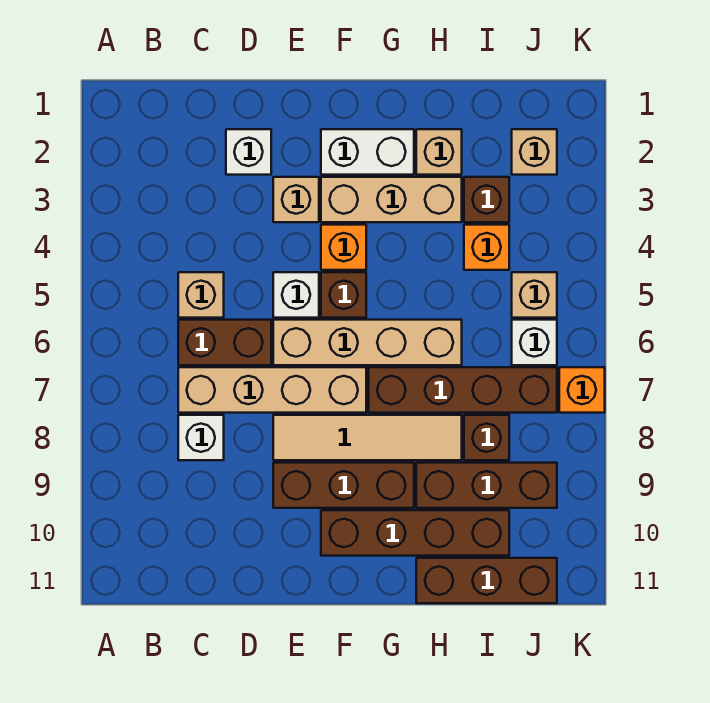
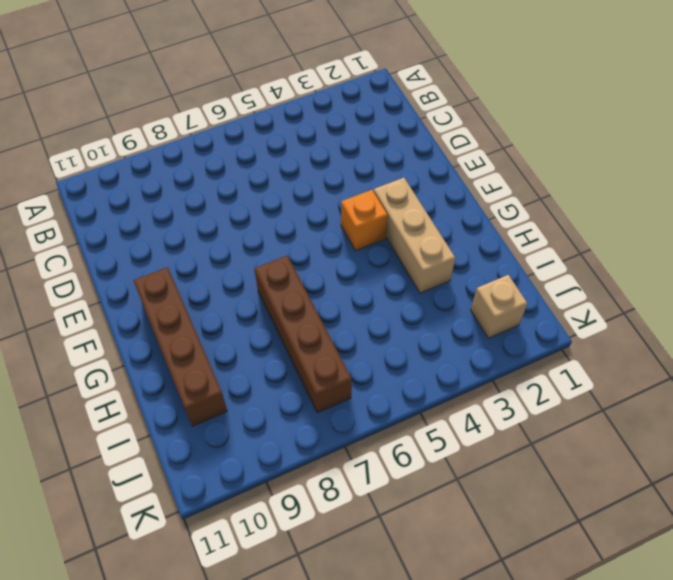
none -> tan 1x1 brick [178,272,224,318]
none -> brown 1x2 brick [178,320,271,365]
none -> tan 1x4 brick [178,367,366,413]

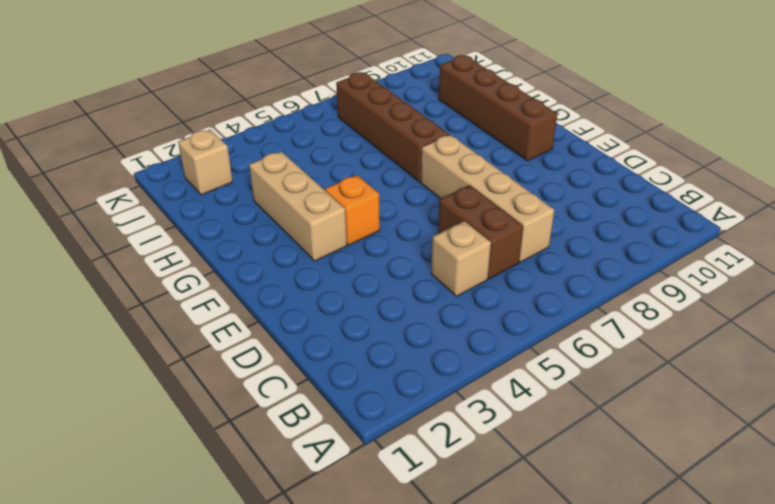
none -> white 1x1 brick [178,415,224,460]
none -> white 1x1 brick [226,129,271,175]
none -> tan 1x1 brick [273,177,319,222]

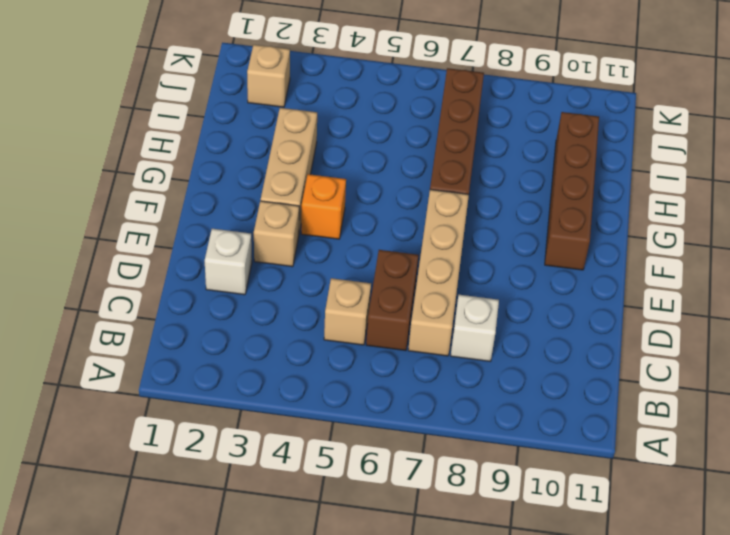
none -> white 1x1 brick [273,272,319,318]
none -> tan 1x4 brick [273,320,462,365]
none -> tan 1x4 tile [273,415,462,460]

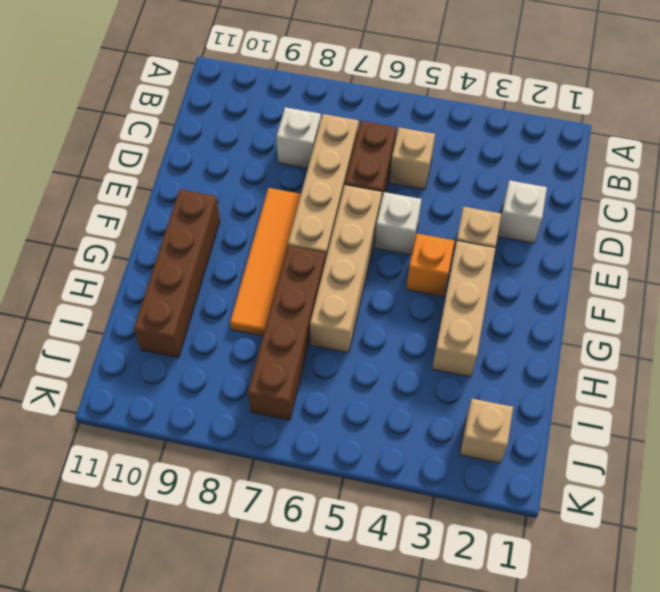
orange 1x4 tile [230,188,301,336] -> tan 1x4 tile [273,415,462,460]
none -> brown 1x3 brick [273,463,414,508]
none -> white 1x2 brick [321,129,414,175]
none -> brown 1x1 brick [321,272,366,318]

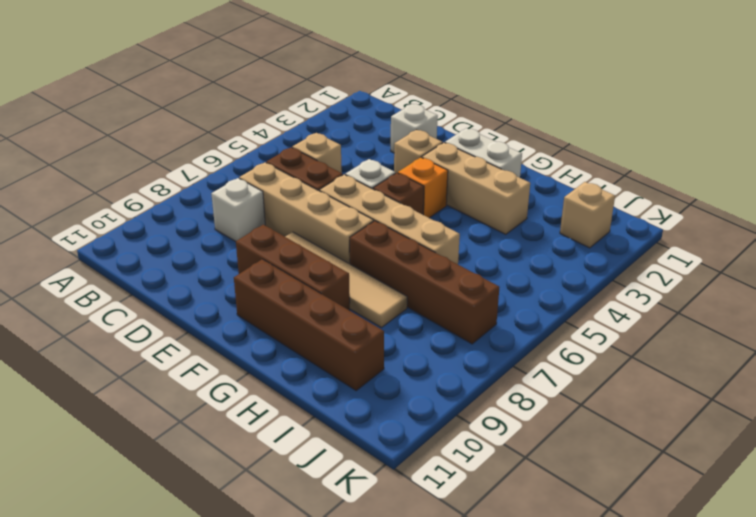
none -> tan 1x1 brick [416,129,462,175]
none -> brown 1x3 brick [416,463,557,508]
none -> brown 1x3 brick [416,558,557,603]

